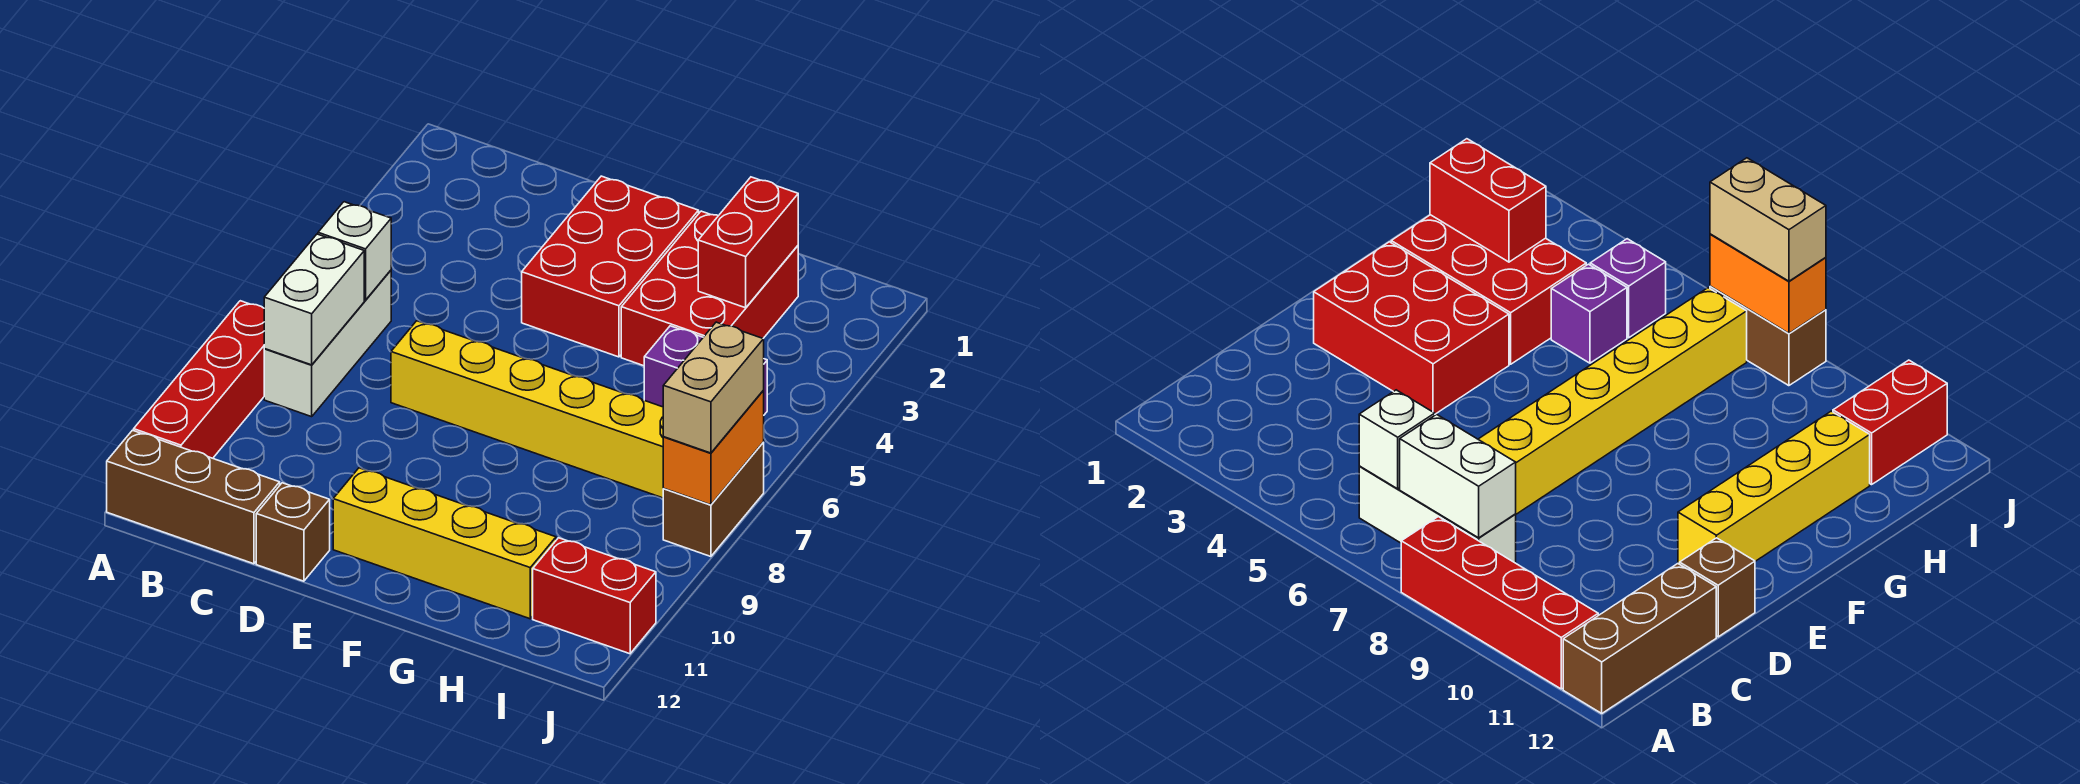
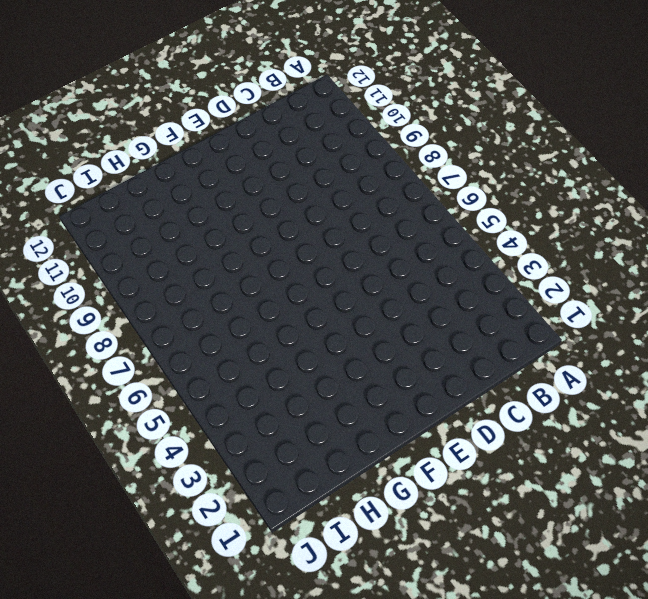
none -> red 1x4 brick [134,301,264,458]
none -> brown 1x3 brick [107,430,280,564]
none -> white 1x3 brick [264,270,391,417]

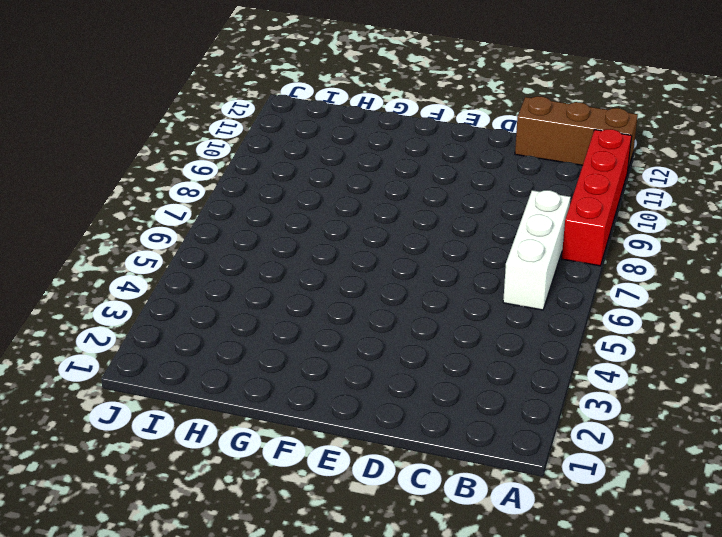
none -> yellow 1x6 brick [391,321,664,498]
none -> brown 1x1 brick [256,483,330,581]
none -> red 2x3 brick [522,176,699,357]

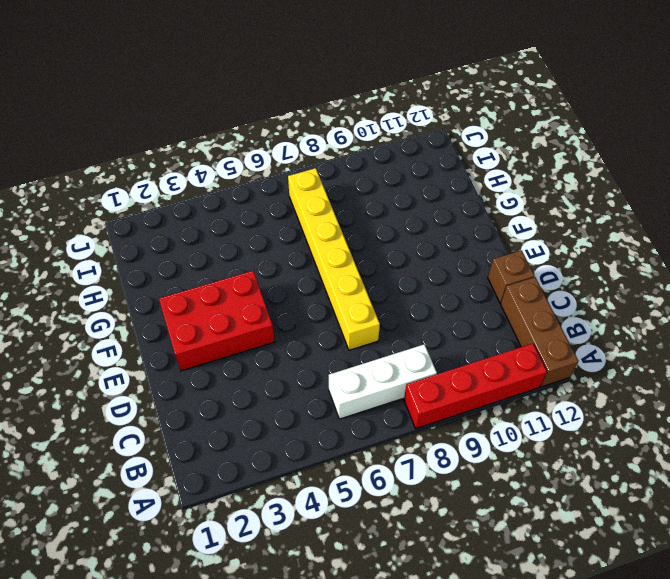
none -> yellow 1x4 brick [333,468,556,619]
none -> red 2x3 brick [621,211,798,366]
none -> purple 1x1 brick [644,326,703,407]

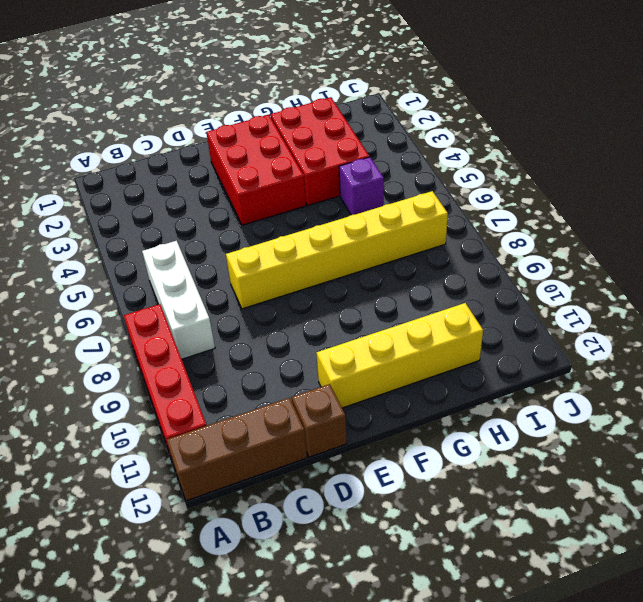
none -> purple 1x1 brick [1590,239,1666,338]
none -> red 1x2 brick [533,538,656,654]
none -> brown 1x2 brick [663,443,764,557]

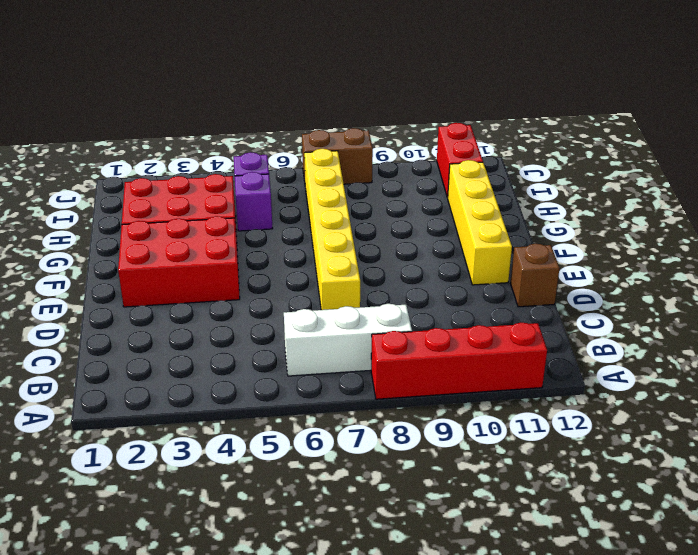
none -> brown 1x3 brick [107,430,280,564]
none -> white 1x1 brick [318,202,391,300]
none -> white 1x2 brick [264,234,364,365]

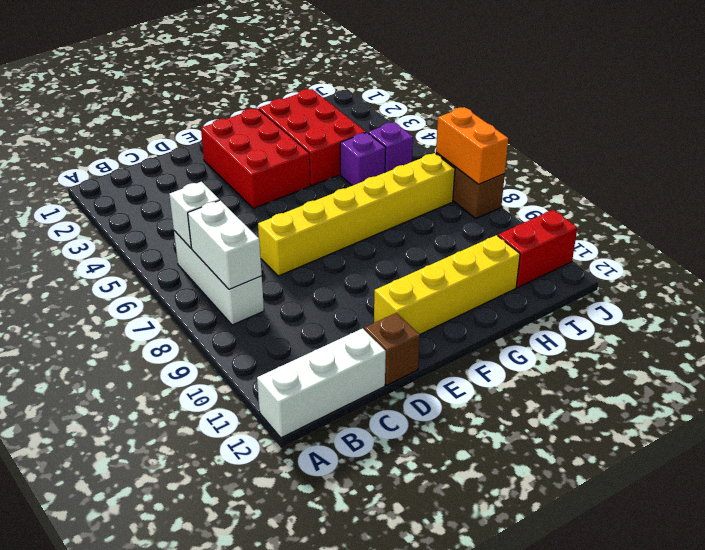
white 1x3 brick [257,328,386,438] -> brown 1x3 brick [107,430,280,564]
none -> red 1x4 brick [134,301,264,458]
none -> red 1x2 brick [698,177,798,308]
none -> tan 1x2 brick [663,322,764,453]

